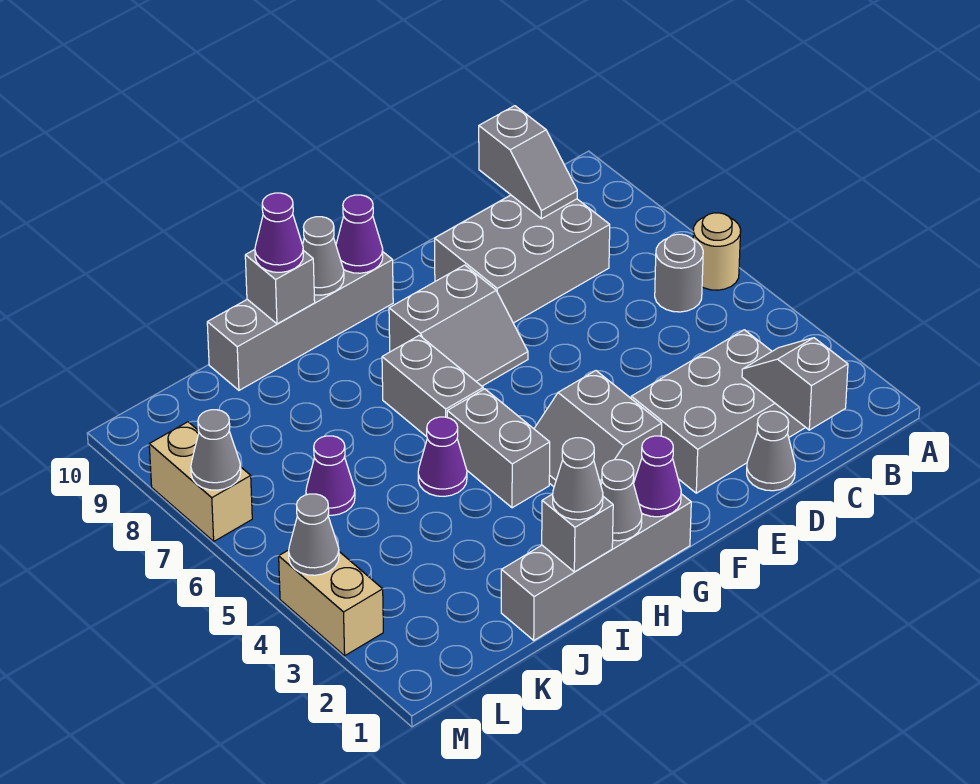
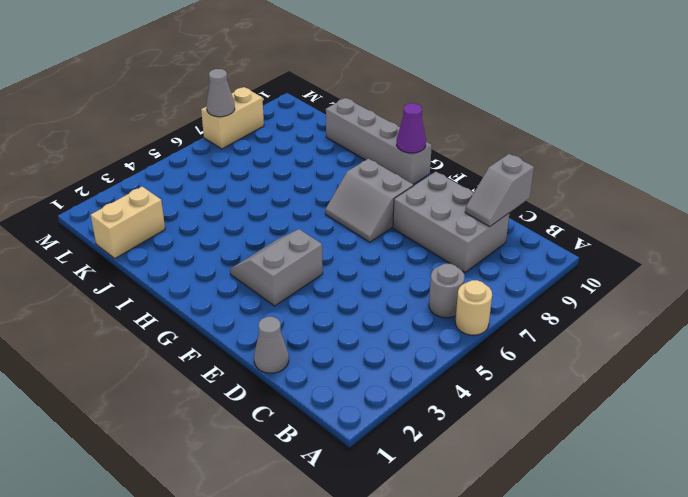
tan 1x2 brick [91,187,165,258] -> tan 1x2 brick moved to [279,550,383,656]
none -> grey 2x3 brick [631,330,806,493]
none -> grey 1x4 brick [501,494,691,640]
none -> grey 1x2 brick [447,389,550,508]

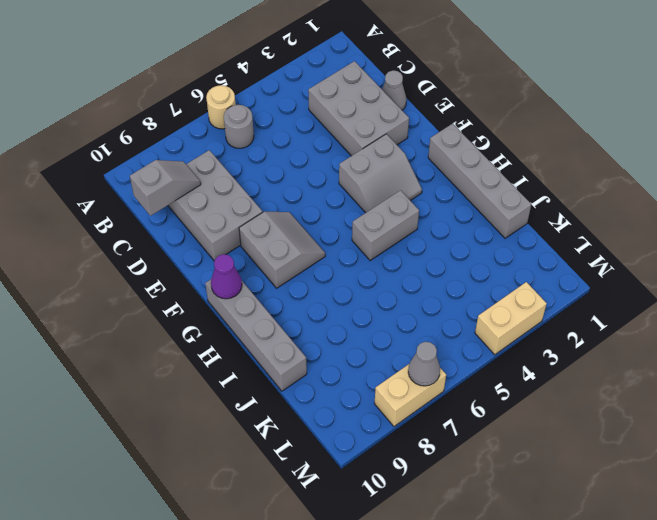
none -> grey 1x2 brick [382,335,483,437]
none -> purple 1x1 cone [418,417,467,496]
none -> purple 1x1 cone [306,436,355,515]

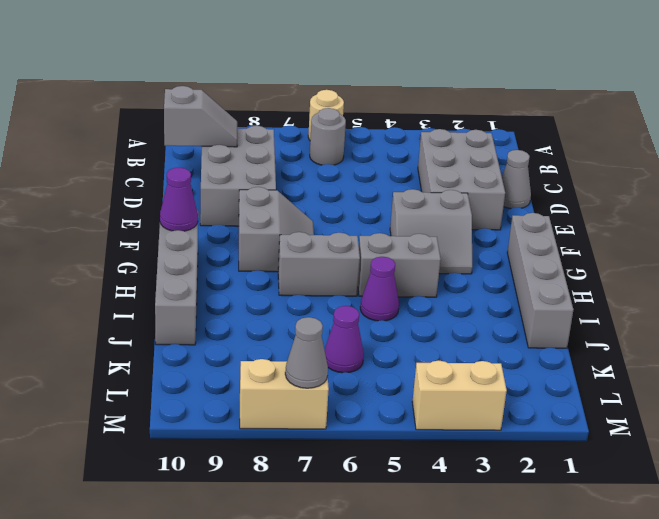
none -> grey 1x2 slope [742,338,848,430]
none -> purple 1x1 cone [634,436,681,517]
none -> grey 1x1 cone [601,460,642,541]

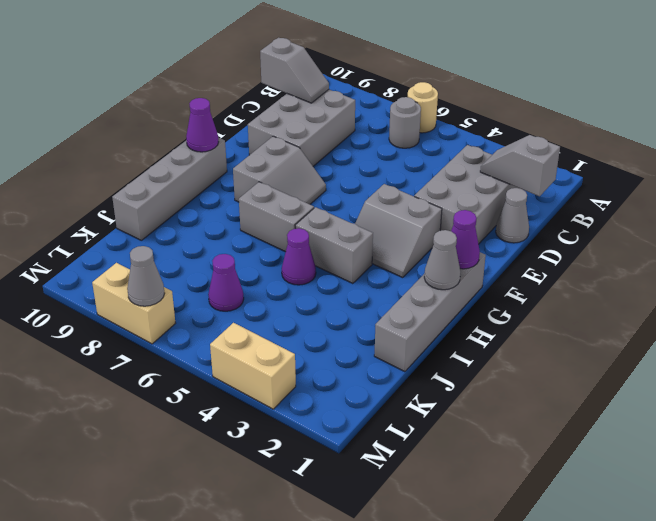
none -> grey 1x1 cone [303,217,344,295]
none -> grey 1x1 brick [542,494,613,572]
none -> grey 1x1 brick [245,250,315,324]

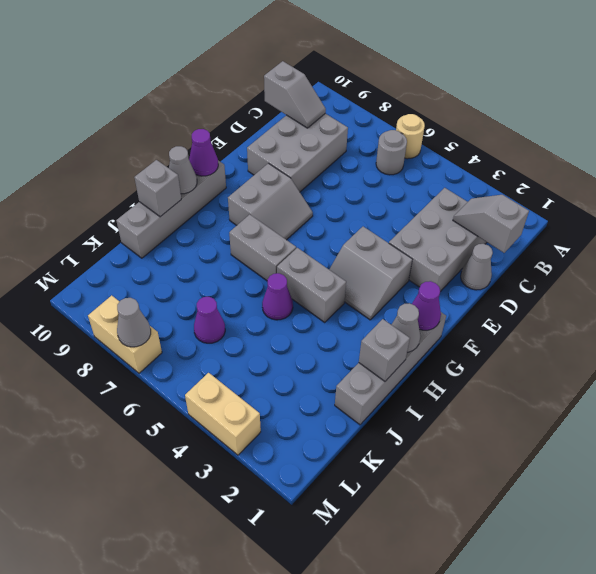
none -> grey 1x1 cone [289,494,339,575]
none -> grey 1x1 cone [553,438,603,520]
none -> purple 1x1 cone [255,193,303,272]

